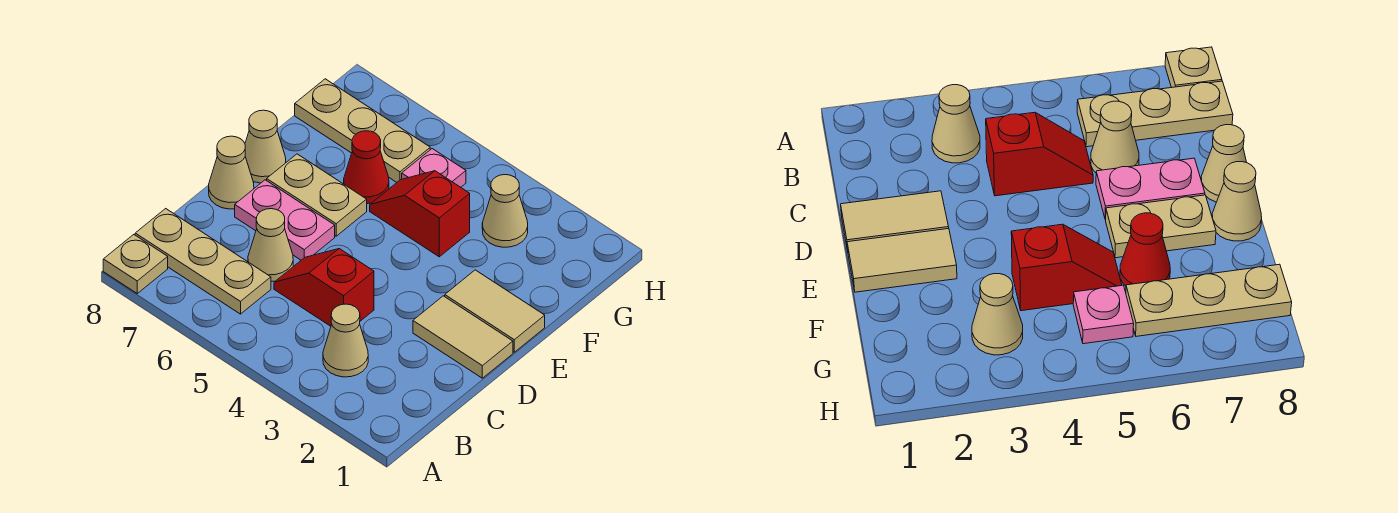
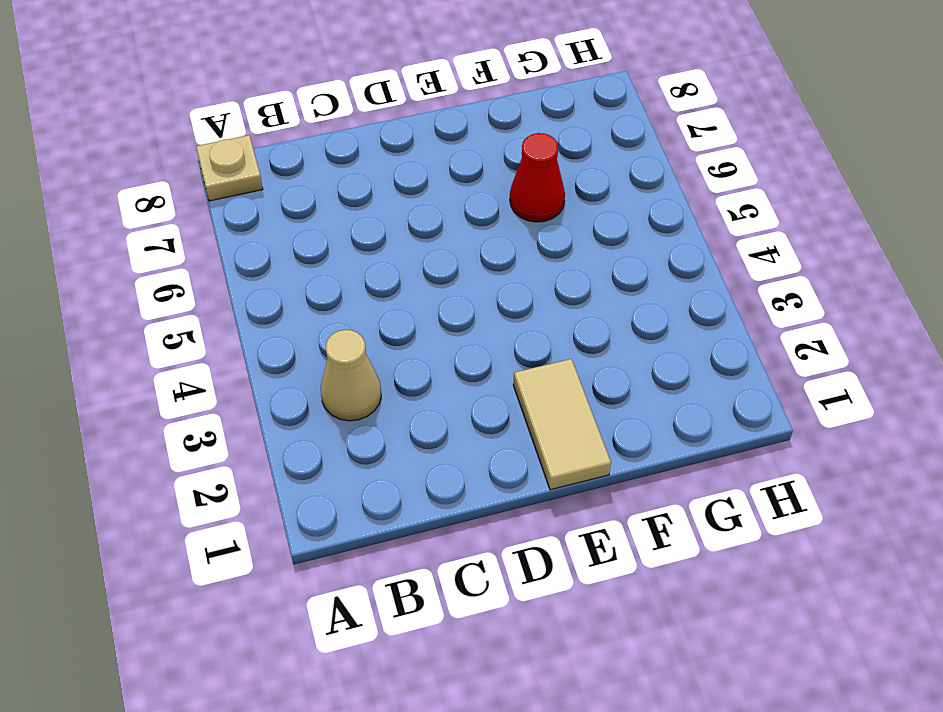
none -> tan 1x3 plate [135,209,271,314]
none -> red 1x2 slope [274,249,374,326]
none -> tan 1x1 cone [248,209,293,281]

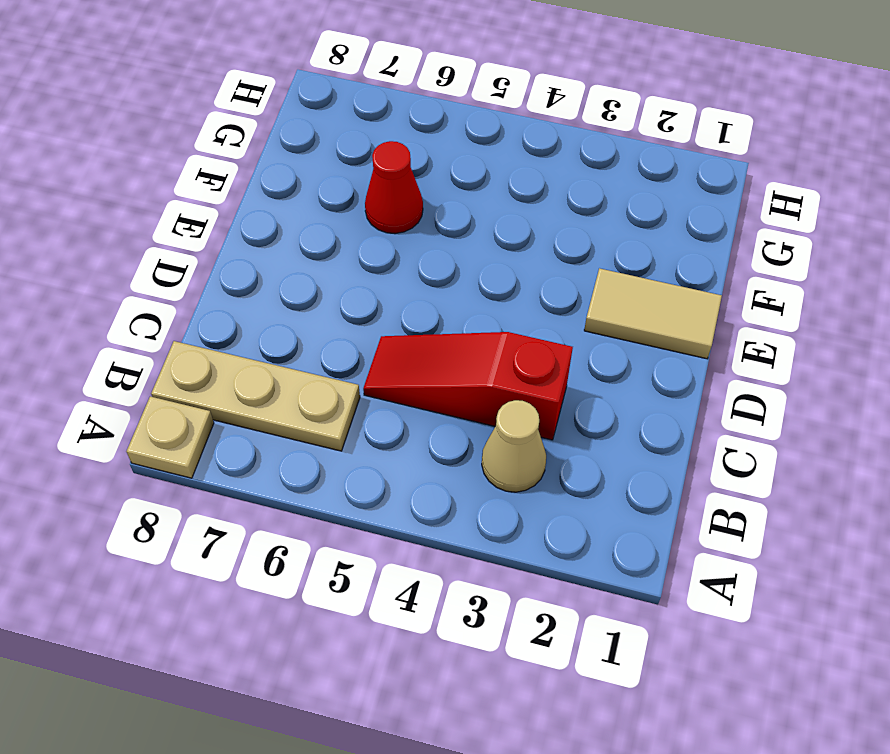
red 1x3 slope [363,332,573,440] -> red 1x2 slope [274,249,374,326]
none -> tan 1x1 cone [248,209,293,281]
none -> tan 1x2 tile [413,296,513,378]
none -> pink 1x2 plate [235,180,335,260]

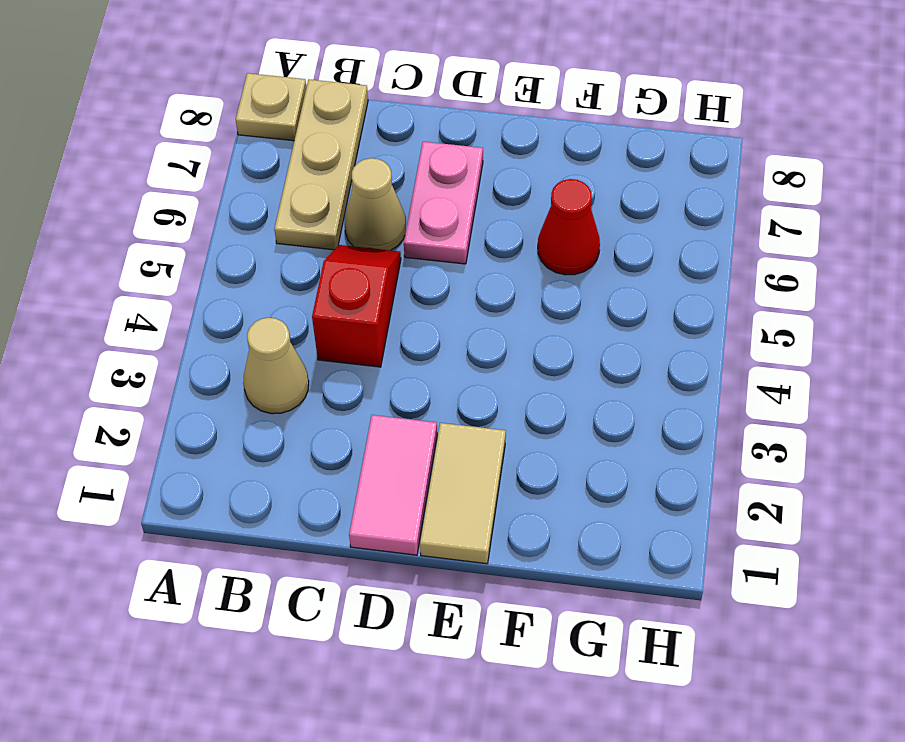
pink 1x2 tile [349,415,437,555] -> tan 1x2 tile [413,296,513,378]
none -> tan 1x1 cone [209,136,254,209]
none -> tan 1x2 plate [267,154,367,236]
none -> tan 1x1 cone [245,110,286,183]

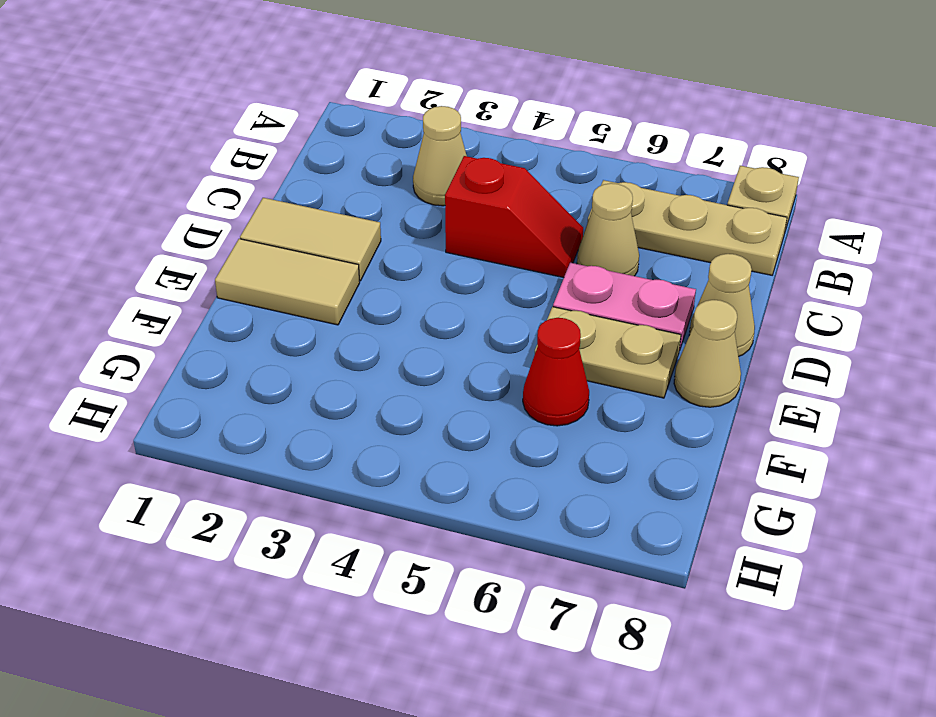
none -> red 1x2 slope [370,171,470,257]
none -> tan 1x1 cone [482,175,528,247]
none -> pink 1x1 plate [402,149,466,187]

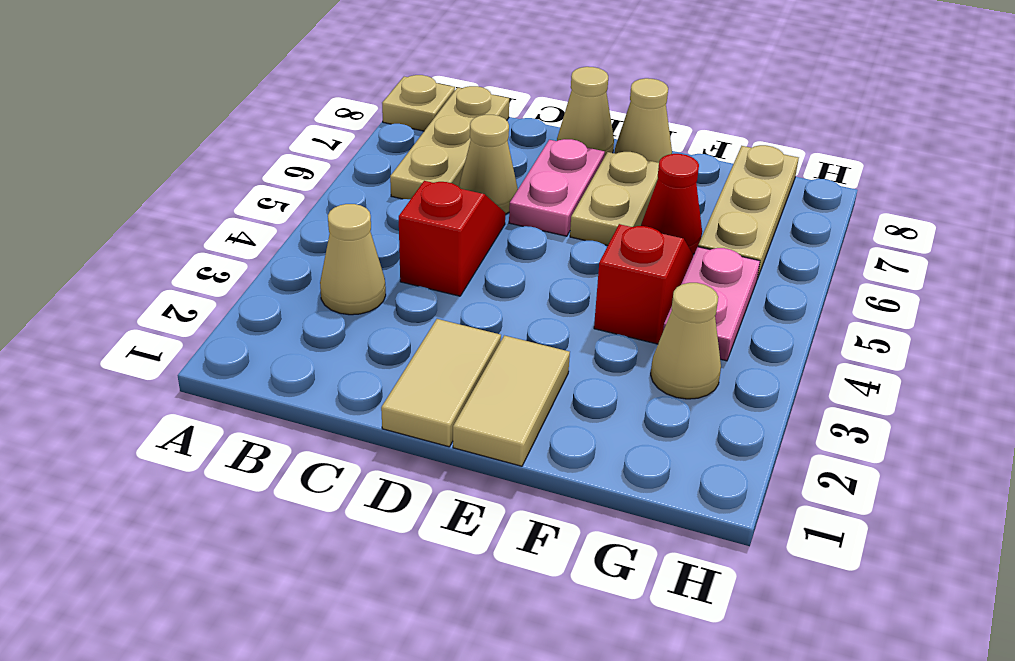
pink 1x2 plate [663,247,760,361] -> pink 1x1 plate [402,149,466,187]

